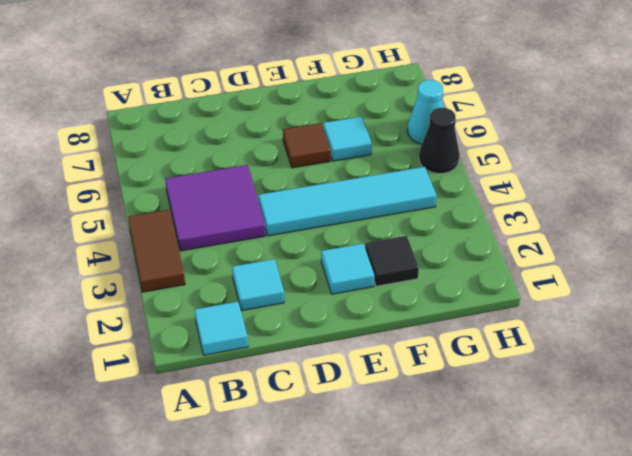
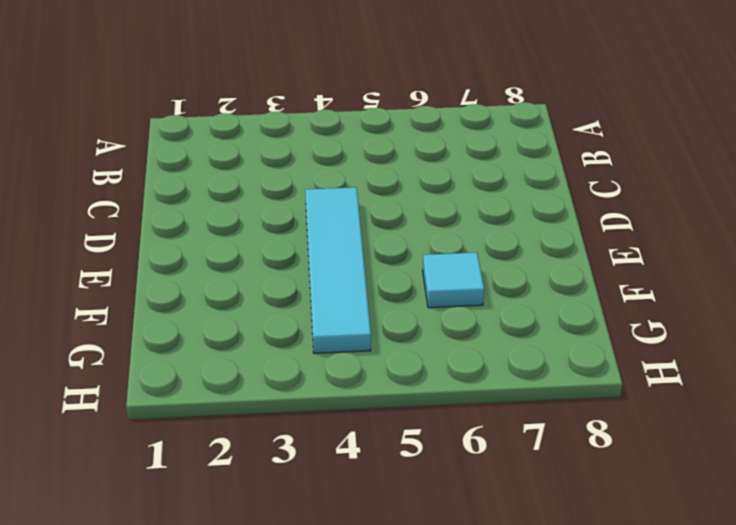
none -> brown 1x2 tile [128,209,185,292]
none -> cyan 1x1 tile [195,301,248,355]

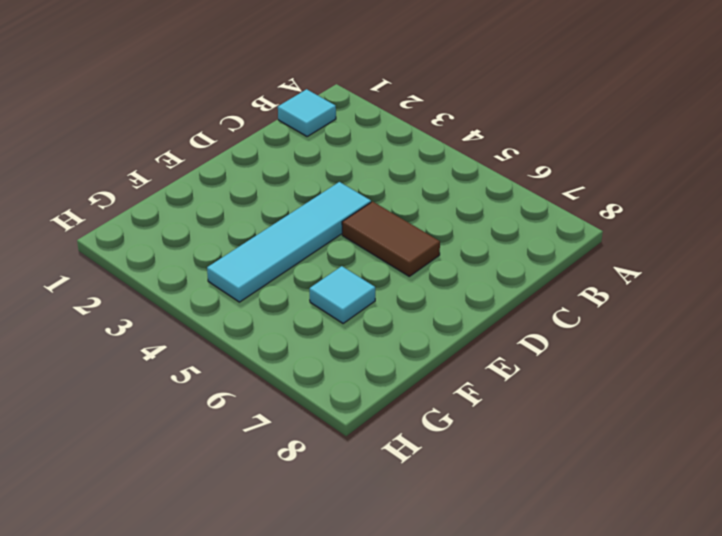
brown 1x2 tile [342,202,440,276] -> brown 1x2 tile moved to [128,209,185,292]
none -> purple 2x2 tile [165,165,266,251]
none -> cyan 1x1 tile [232,259,284,311]

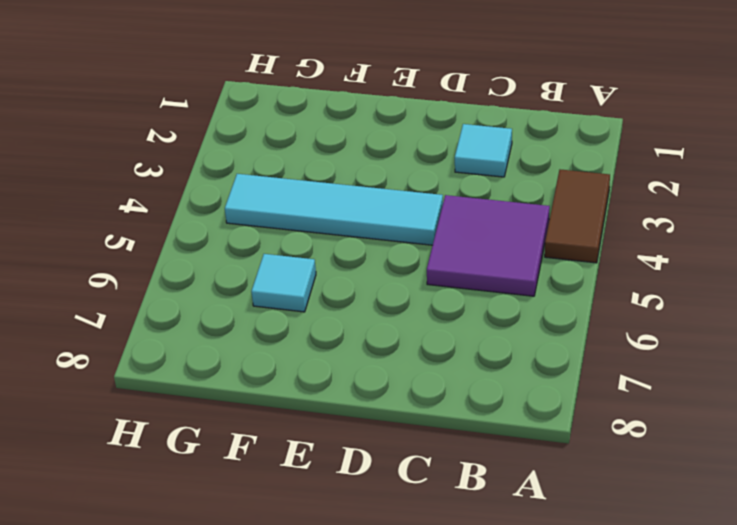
none -> cyan 1x1 tile [195,301,248,355]
none -> cyan 1x1 tile [321,244,374,294]

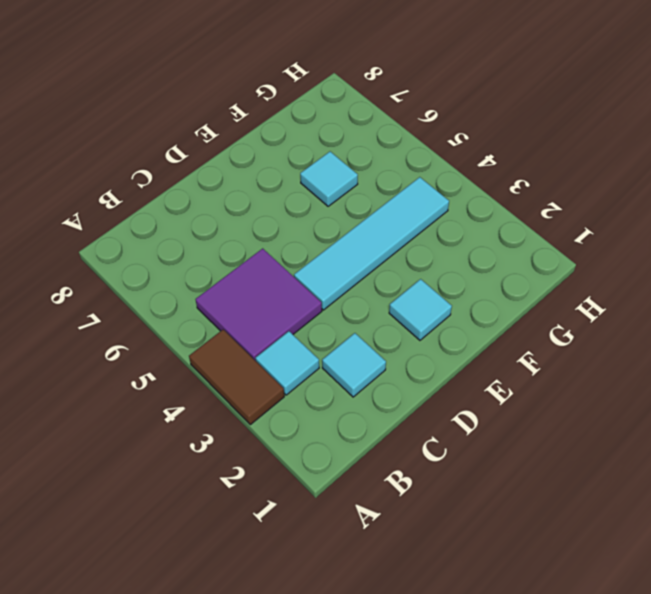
cyan 1x1 tile [256,331,319,395] -> cyan 1x1 tile moved to [195,301,248,355]
none -> brown 1x1 tile [283,123,331,168]
none -> black 1x1 tile [365,236,419,286]

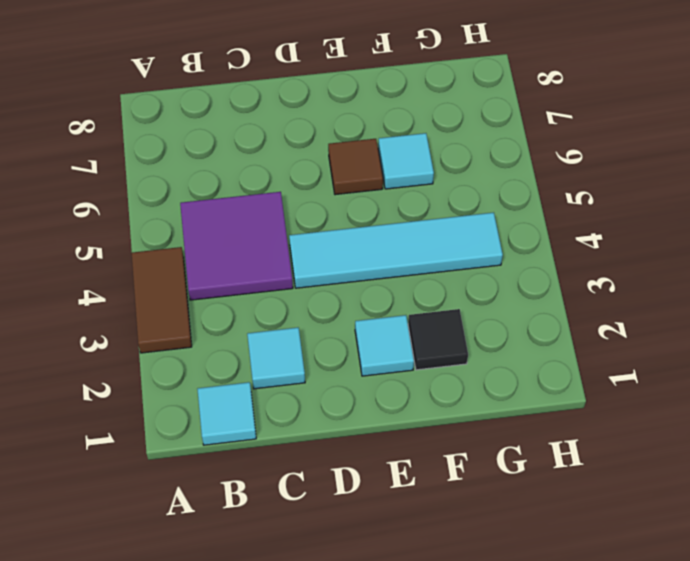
none -> black 1x1 cone [419,108,460,174]
none -> cyan 1x1 cone [407,80,444,144]

